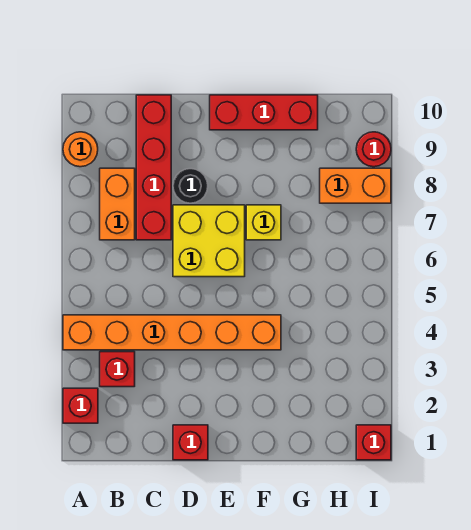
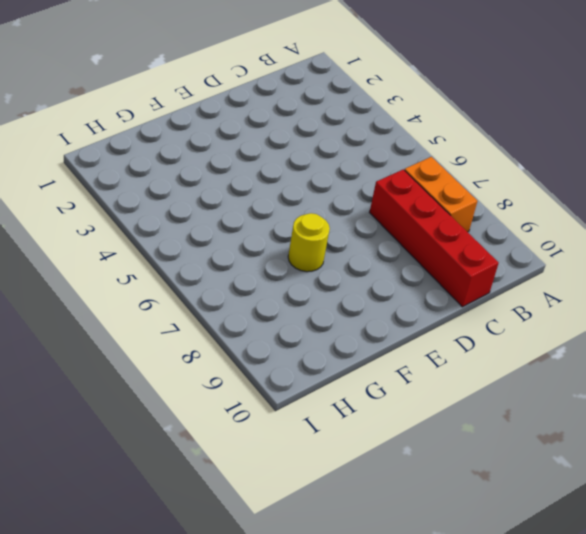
yellow 1x1 round brick [288,213,330,272] -> yellow 1x1 brick [246,205,281,240]
none -> red 1x1 brick [63,388,98,423]
none -> orange 1x6 brick [63,315,281,350]
none -> orange 1x1 round brick [63,132,98,167]

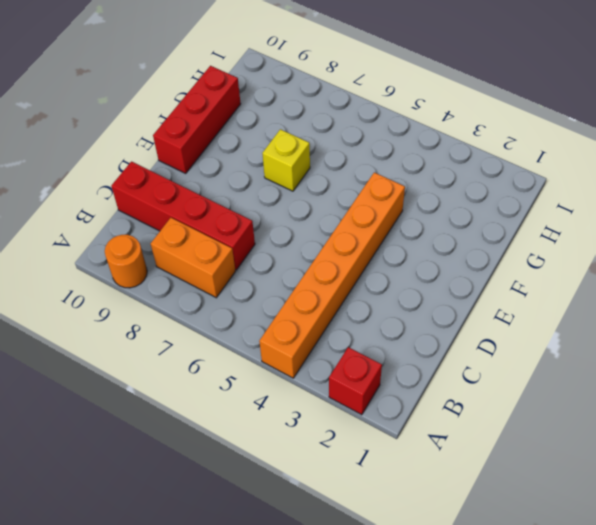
none -> red 1x1 brick [100,352,135,387]
none -> red 1x1 brick [173,425,208,460]
none -> yellow 2x2 brick [173,205,245,277]

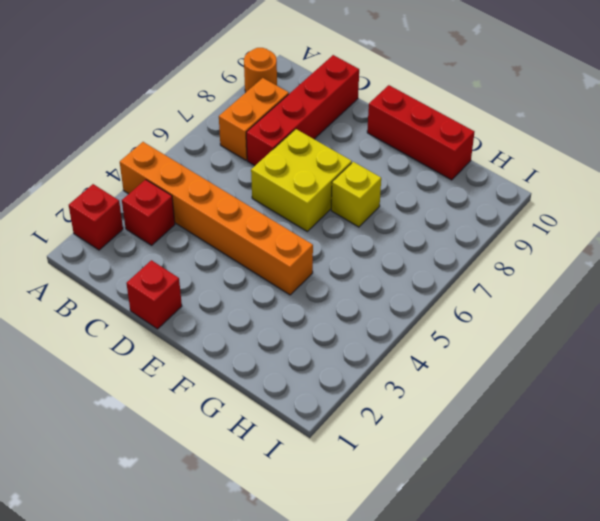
none -> black 1x1 round brick [173,169,208,203]
none -> orange 1x2 brick [320,168,391,203]
none -> red 1x1 brick [356,425,391,460]

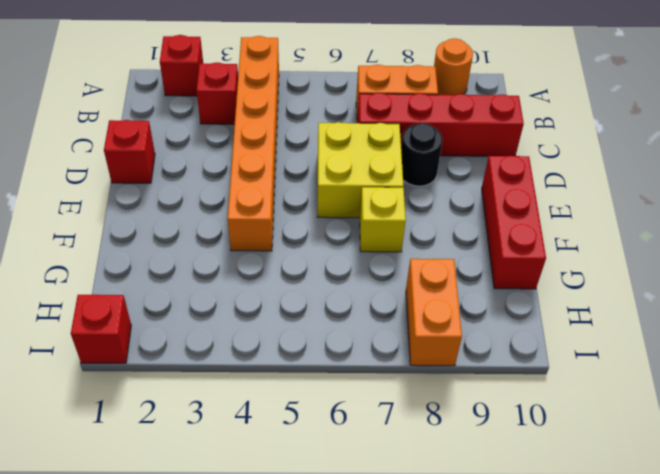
none -> red 1x1 round brick [356,132,391,167]

